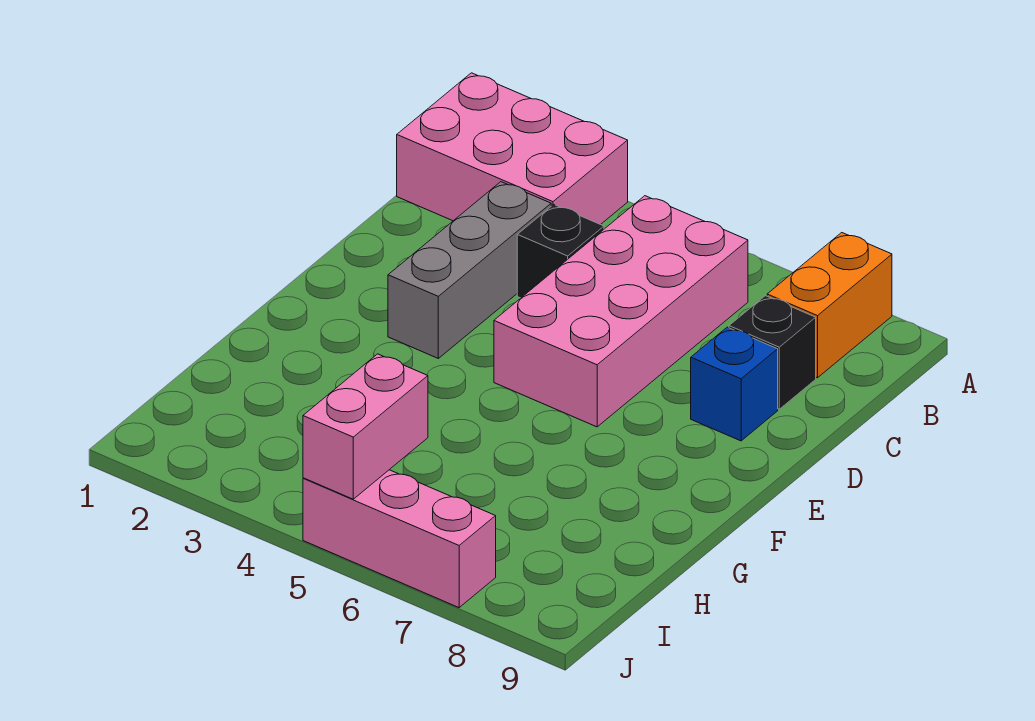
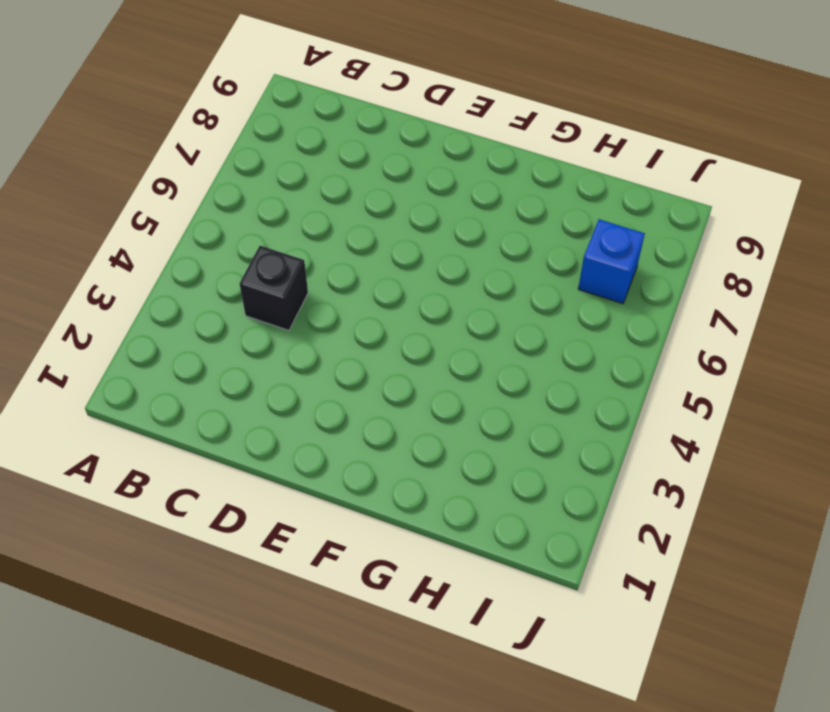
blue 1x1 brick [578,219,645,304] -> blue 1x1 brick moved to [691,327,778,441]
none -> pink 2x3 brick [397,73,628,225]
none -> orange 1x2 brick [767,233,892,378]

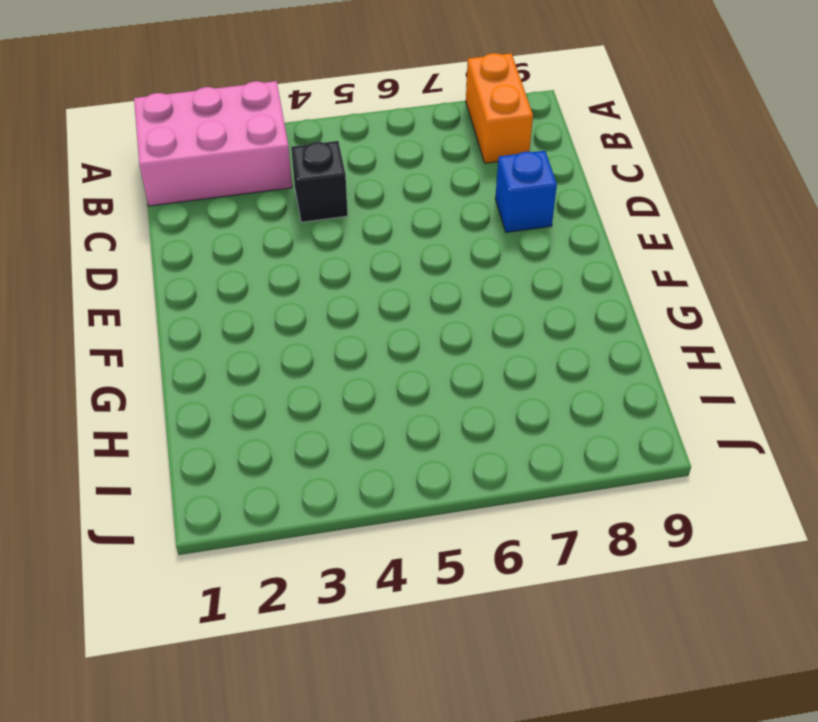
none -> pink 2x4 brick [494,196,748,427]
none -> grey 1x3 brick [388,182,551,358]

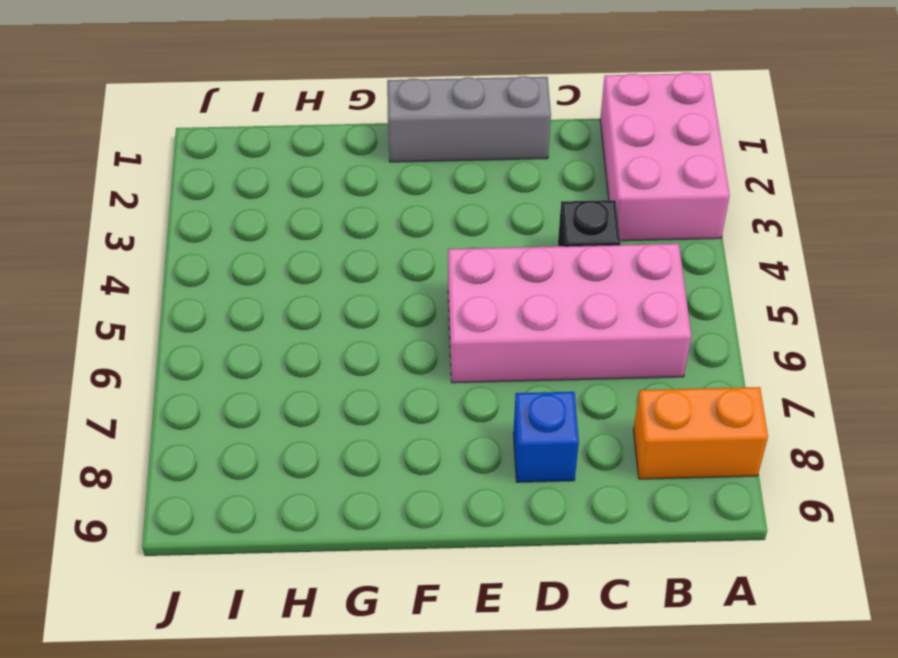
grey 1x3 brick [387,76,551,162] -> grey 1x3 brick moved to [388,182,551,358]
none -> black 1x1 brick [729,296,816,409]
none -> pink 1x3 brick [303,470,496,608]

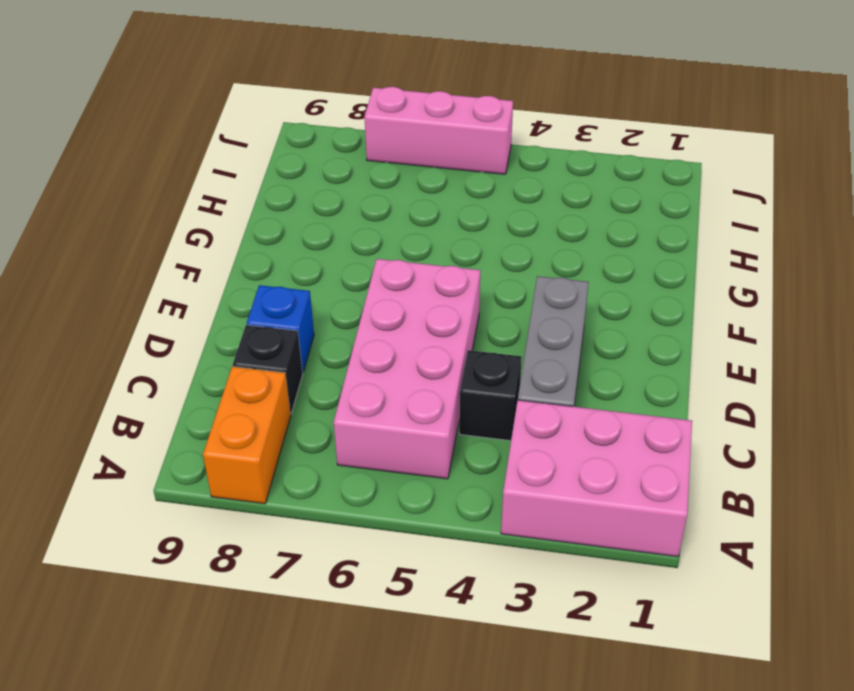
none -> pink 1x2 brick [303,354,428,499]

